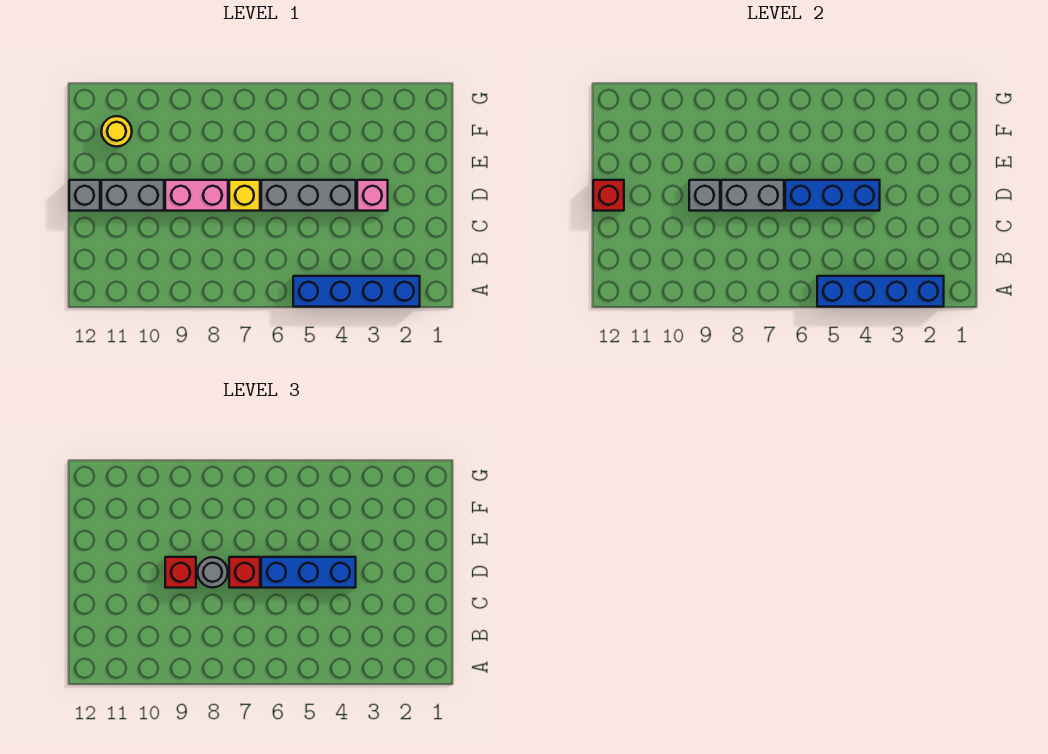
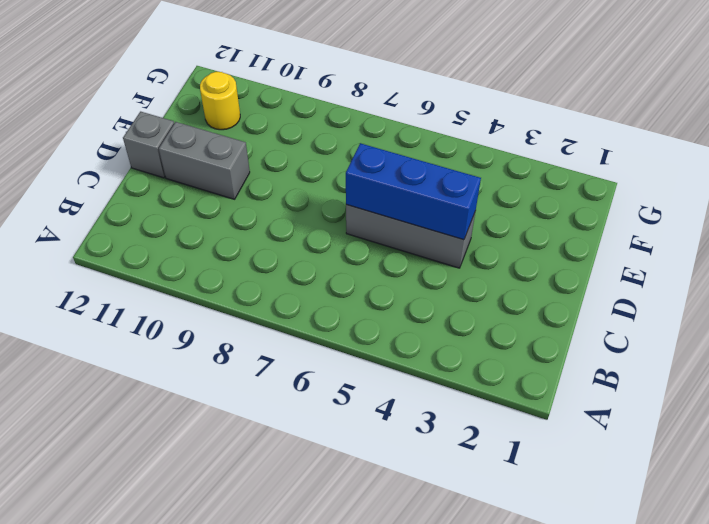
none -> blue 1x4 brick [293,276,420,307]
none -> pink 1x1 brick [357,180,388,211]
none -> yellow 1x1 brick [229,180,260,211]

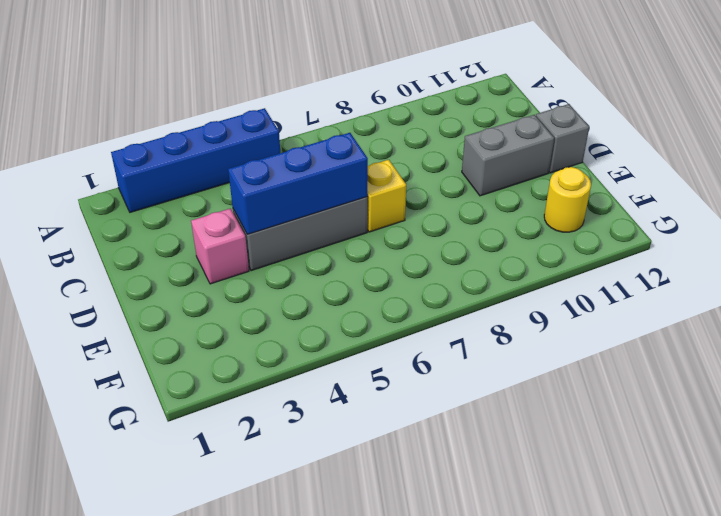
none -> pink 1x2 brick [165,180,228,211]
none -> blue 1x4 brick [817,276,944,307]
none -> grey 1x2 brick [721,180,784,211]

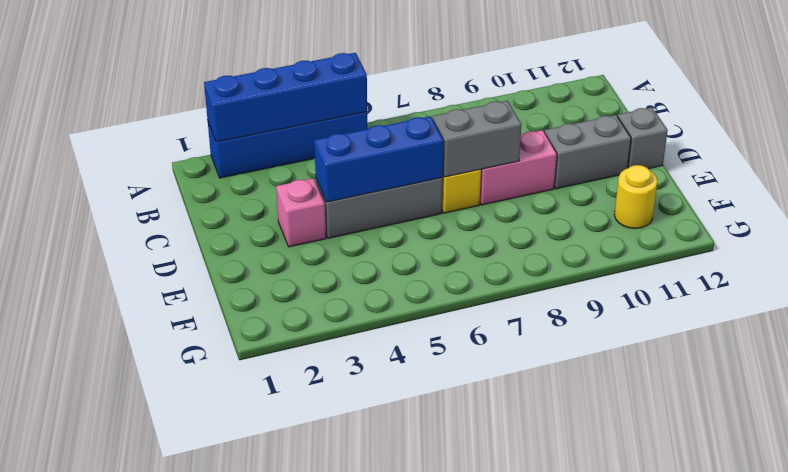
none -> grey 1x1 brick [689,180,720,211]
none -> red 1x1 brick [593,180,624,211]
none -> blue 1x3 brick [261,557,356,588]

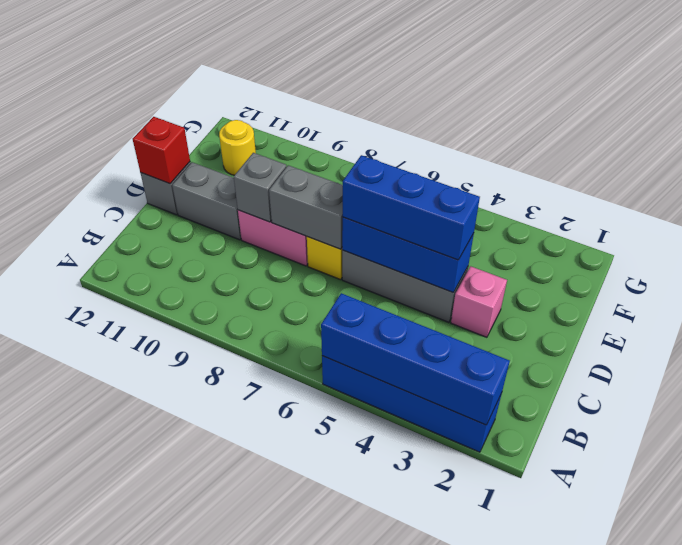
none -> red 1x1 brick [229,557,260,588]
none -> grey 1x1 round brick [197,557,228,588]
none -> red 1x1 brick [165,557,196,588]

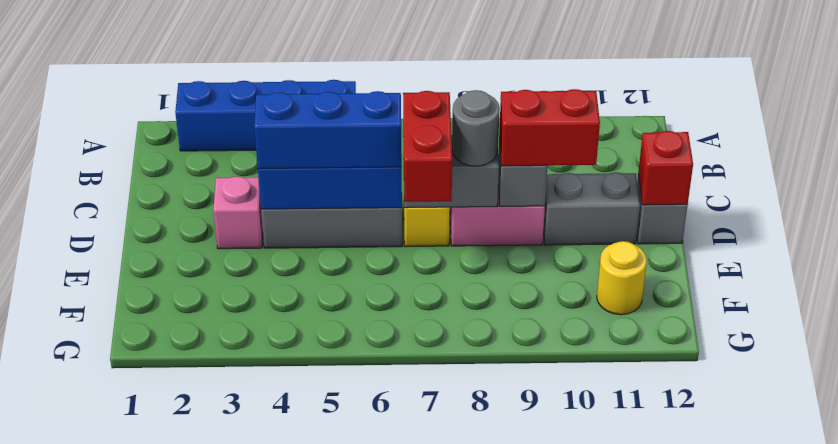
red 1x2 brick [403,91,452,202] -> red 1x1 brick [229,557,260,588]
red 1x2 brick [499,89,600,166] -> red 1x1 brick [165,557,196,588]
none -> blue 1x4 brick [817,276,944,307]

